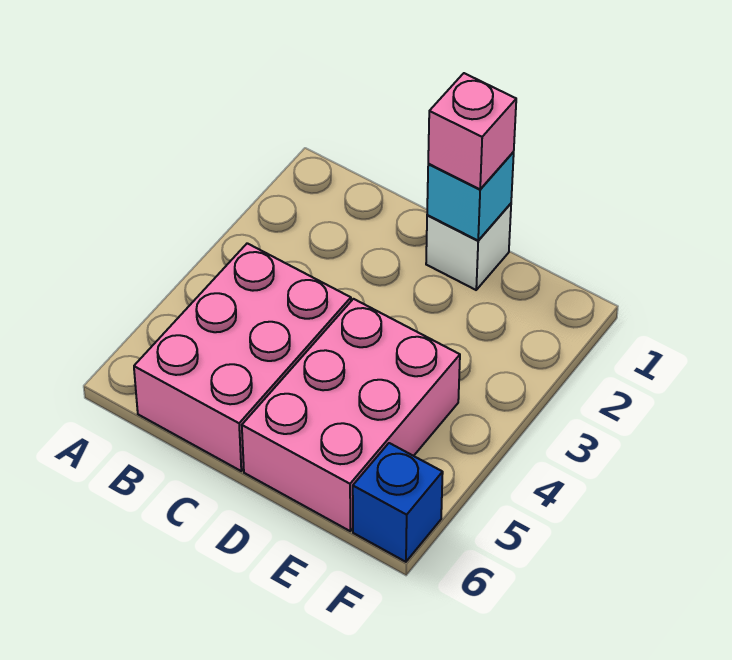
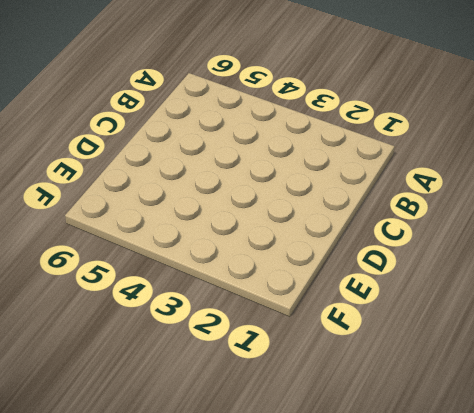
none -> pink 2x3 brick [134,243,351,471]
none -> white 1x1 brick [426,204,511,290]

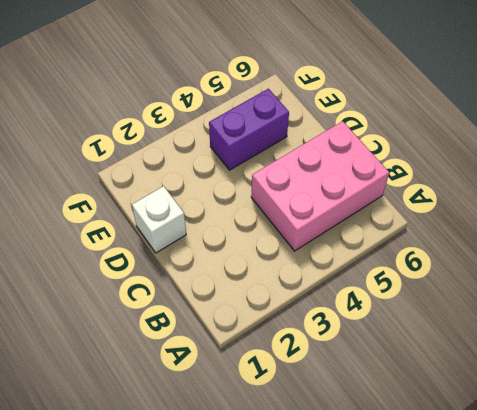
purple 1x2 brick [209,89,289,170] -> pink 2x3 brick [242,299,460,531]
none -> blue 1x1 brick [353,443,443,562]
none -> cyan 1x1 brick [427,152,514,240]

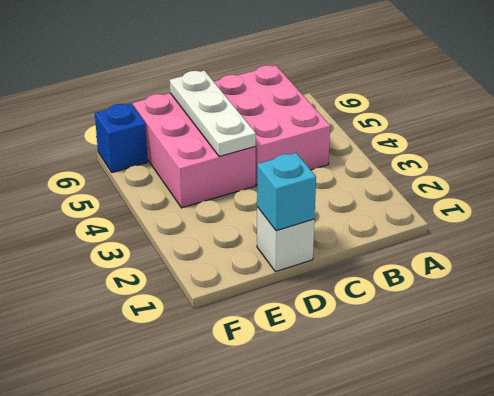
white 1x3 plate [170,71,256,157] -> none
none -> pink 1x1 brick [428,73,516,189]

